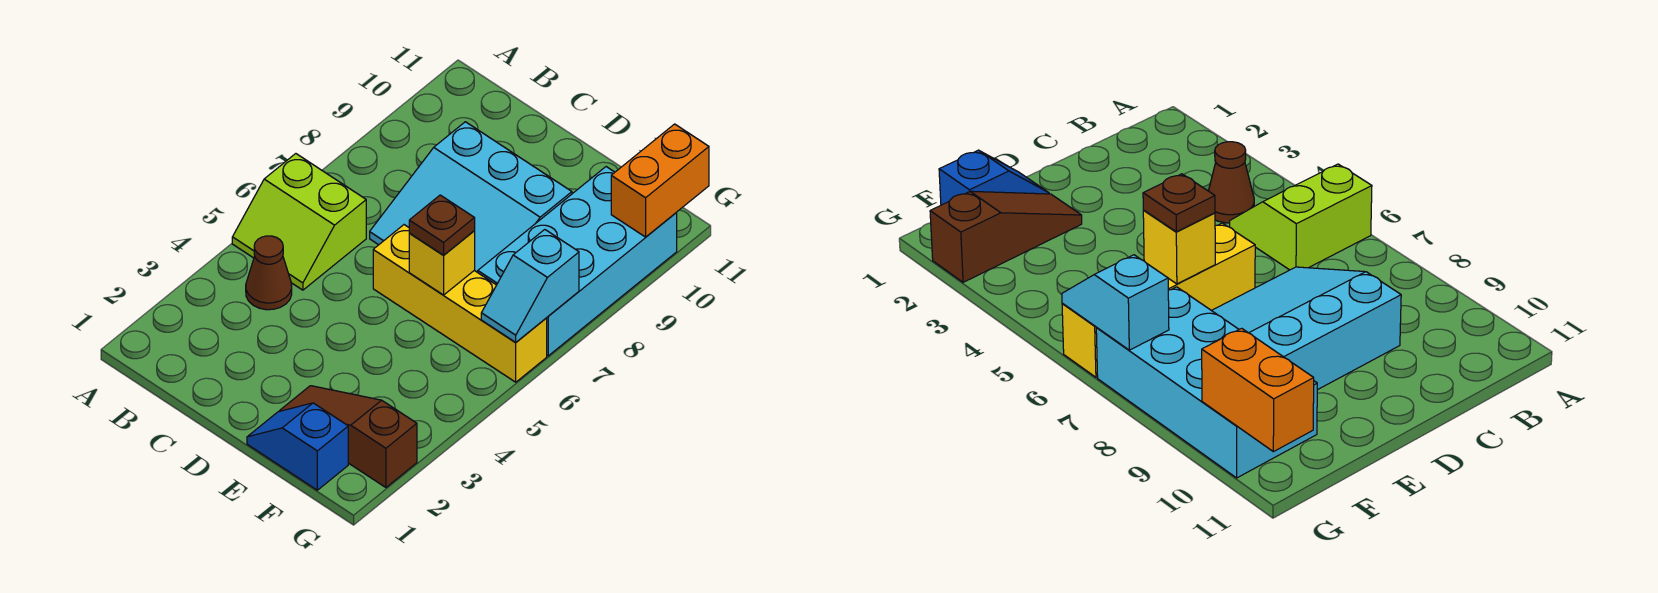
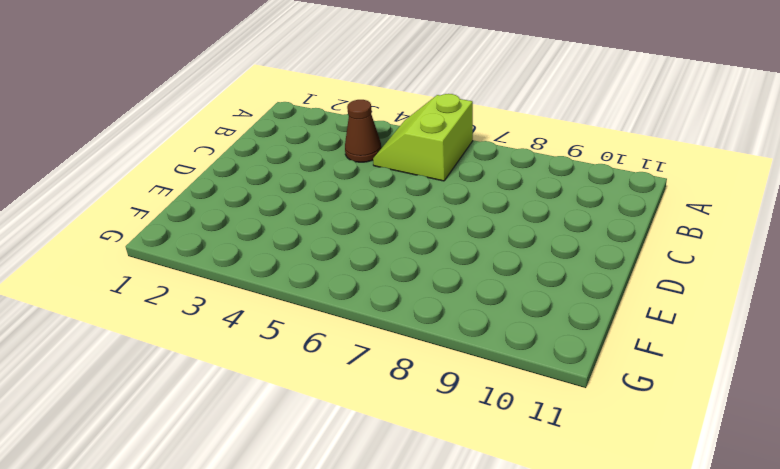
none -> cyan 3x3 slope [370,122,572,272]
none -> yellow 1x4 brick [373,225,547,382]

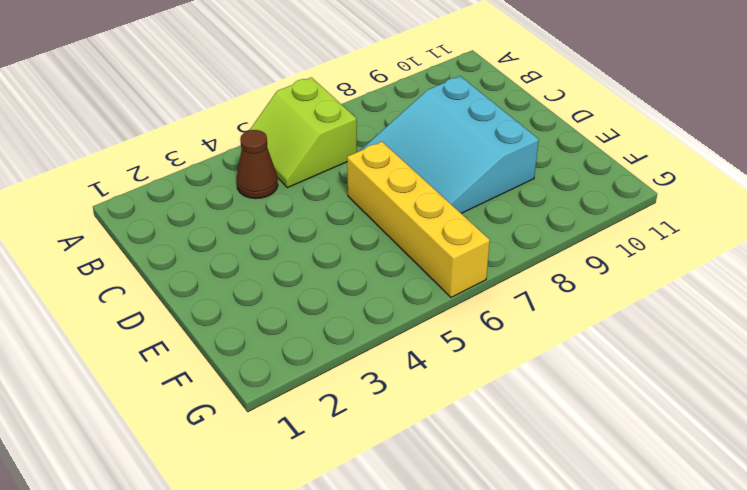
none -> blue 1x2 slope [247,403,348,490]
none -> brown 1x3 slope [280,386,417,487]

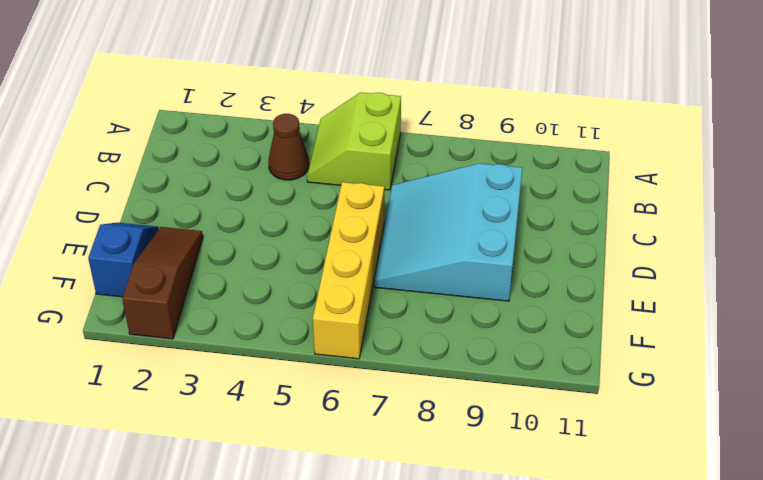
none -> cyan 2x4 brick [478,167,677,356]
none -> yellow 1x1 brick [409,231,475,295]

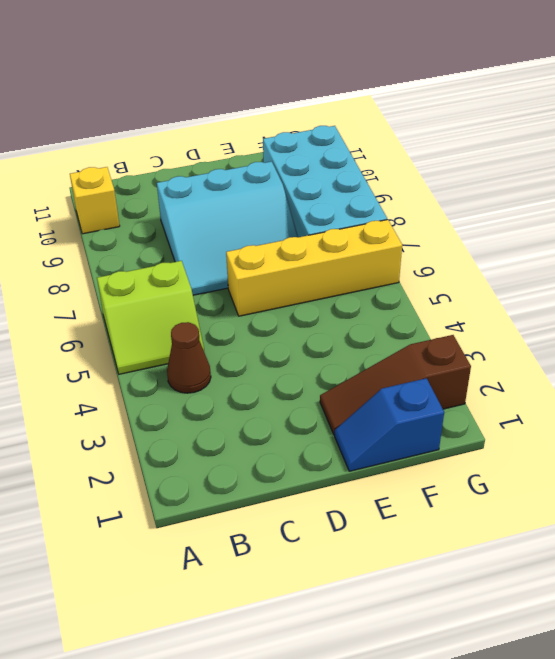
yellow 1x1 brick [70,167,120,234] -> yellow 1x1 brick moved to [409,231,475,295]
none -> cyan 1x2 slope [481,230,579,342]
none -> orange 1x2 brick [611,124,709,237]

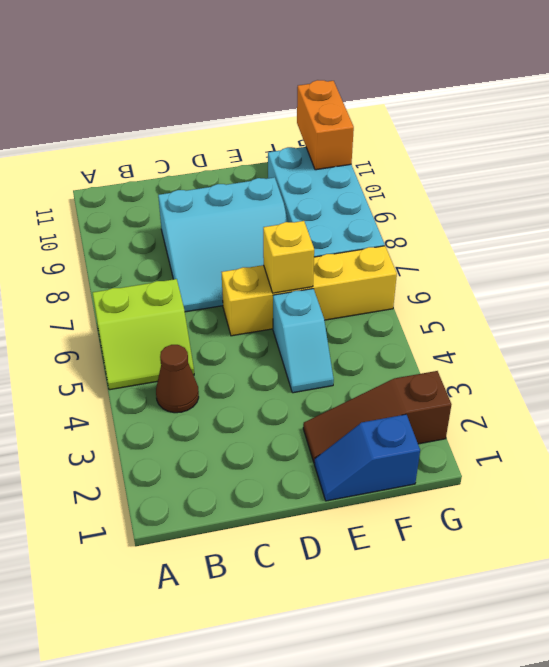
cyan 1x2 slope [273,289,334,393] -> cyan 1x2 slope moved to [481,230,579,342]
none -> brown 1x1 plate [409,195,475,255]

